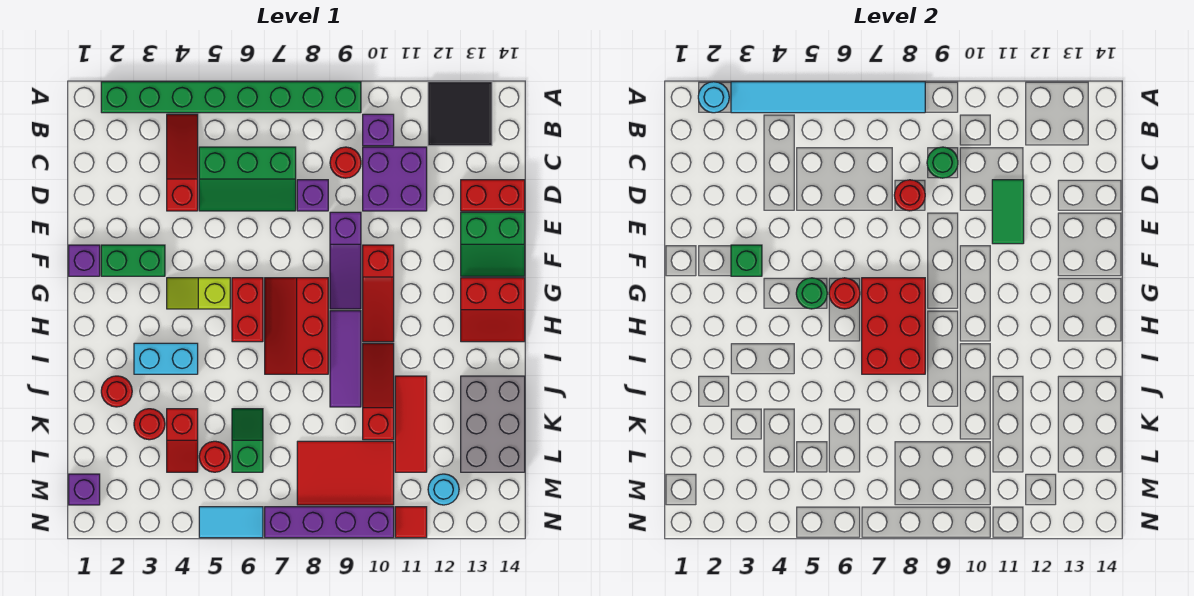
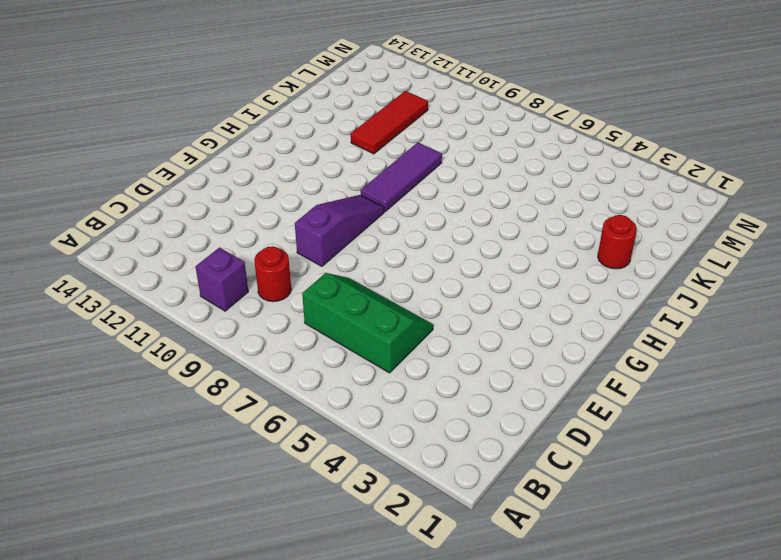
none -> green 1x8 brick [101,82,361,113]
none -> black 2x2 tile [428,82,492,146]
none -> red 1x3 slope [167,114,198,211]
none -> purple 2x2 brick [363,147,427,211]

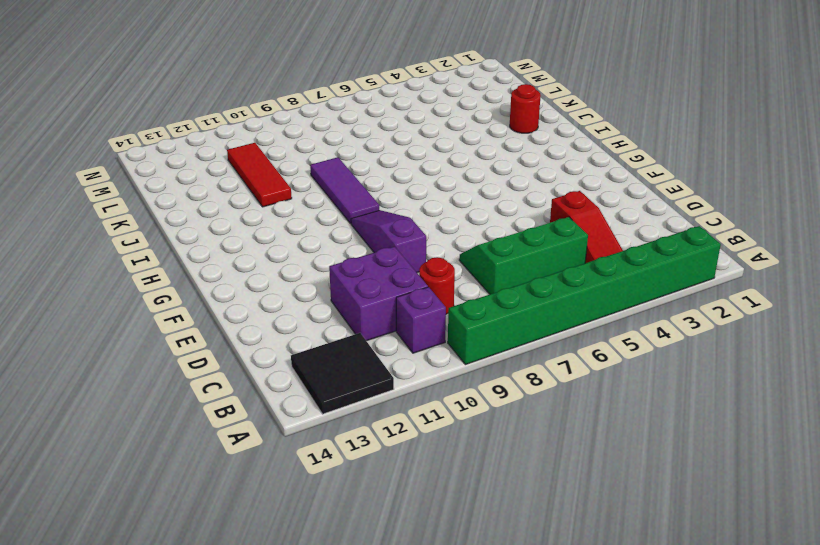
none -> purple 1x1 brick [297,180,328,211]
none -> red 1x2 brick [461,180,525,211]
none -> green 2x2 slope [461,212,525,276]
none -> purple 1x1 brick [69,245,100,276]

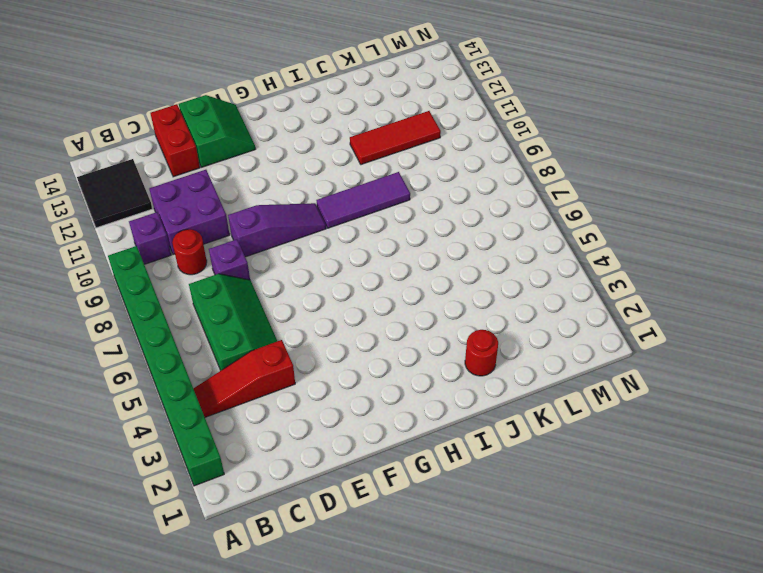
none -> purple 1x1 brick [69,245,100,276]
none -> green 1x2 brick [101,245,165,276]
none -> red 1x3 slope [363,245,394,342]
none -> lime 1x2 slope [167,278,230,309]

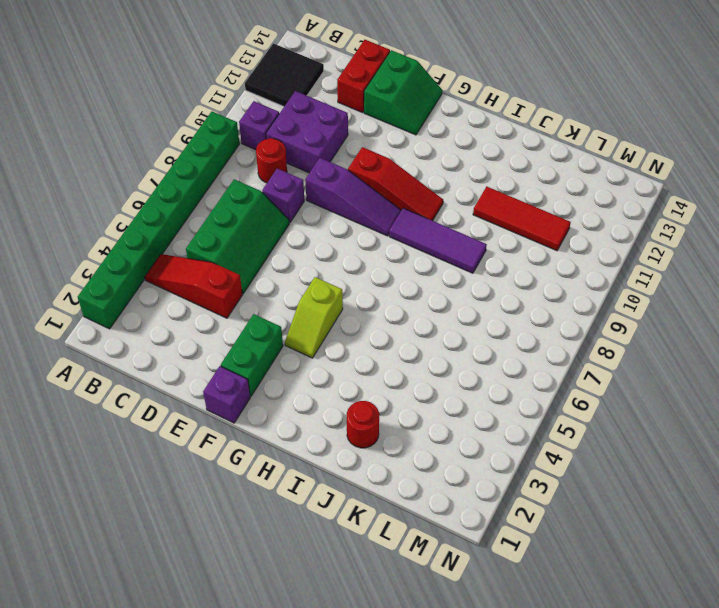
none -> red 1x2 brick [232,278,263,342]
none -> red 2x3 slope [265,278,328,374]
none -> red 2x2 slope [461,278,525,342]
none -> cyan 1x2 brick [134,343,198,374]

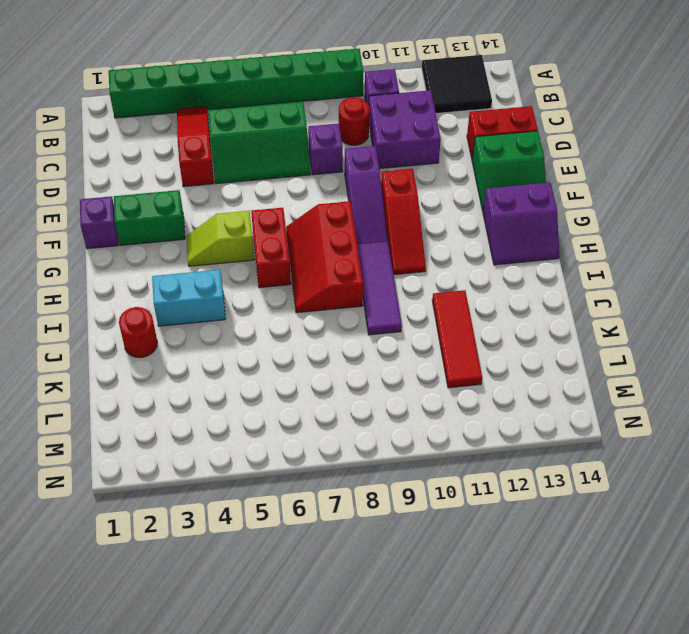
purple 2x2 slope [483,183,559,265] -> red 2x2 slope [461,278,525,342]
none -> red 1x3 slope [363,343,394,440]
none -> grey 2x3 brick [461,376,525,472]
none -> red 1x1 round brick [134,409,165,440]
none -> red 1x2 slope [167,409,198,472]

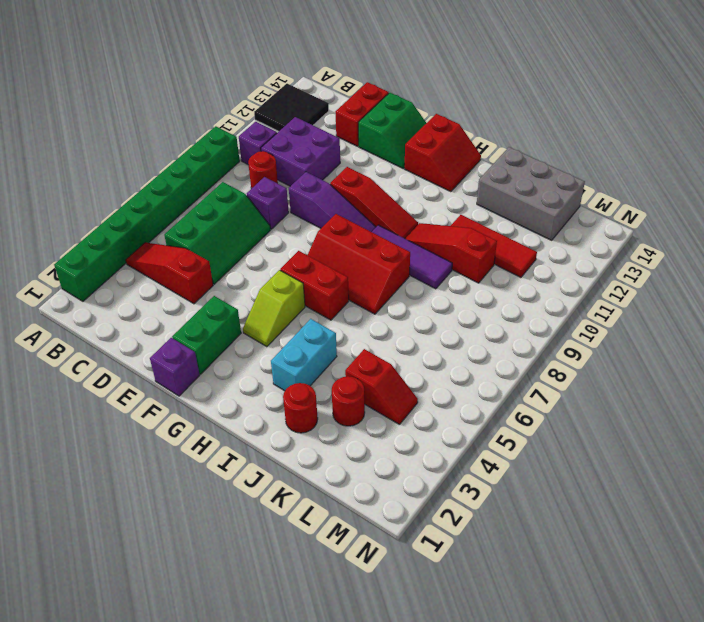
none -> green 1x2 slope [232,409,263,472]
none -> red 1x1 round brick [199,441,230,472]
none -> red 2x3 tile [297,441,394,505]
none -> purple 1x1 brick [69,474,100,505]

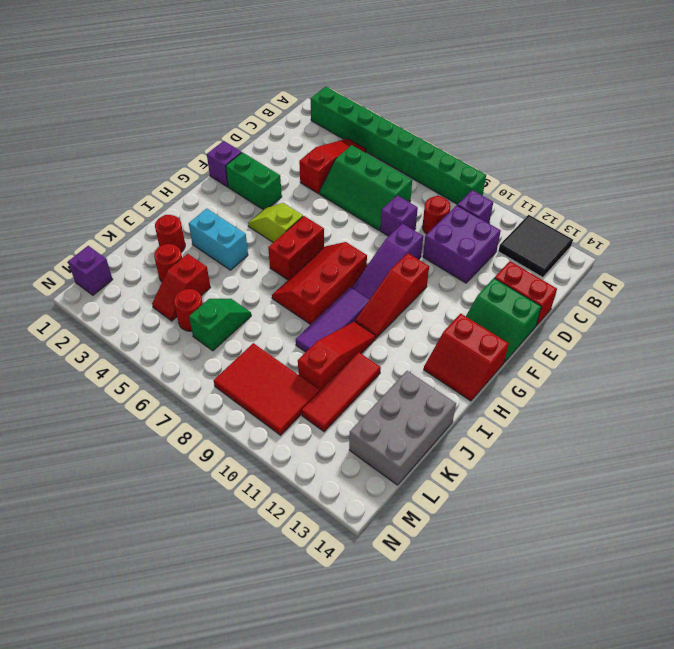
none -> cyan 1x1 round brick [428,474,459,505]
none -> cyan 1x2 tile [199,507,263,538]
none -> purple 1x4 brick [265,507,394,538]
none -> red 1x1 tile [395,507,427,538]

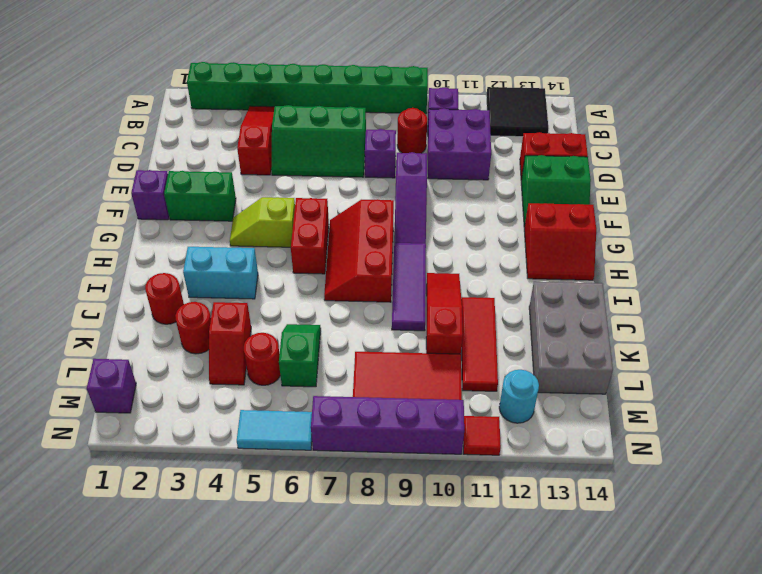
none -> red 1x3 slope [363,245,394,342]
none -> cyan 1x1 round brick [698,82,729,113]
none -> cyan 1x6 tile [731,82,925,113]
none -> green 1x1 round brick [927,147,958,178]

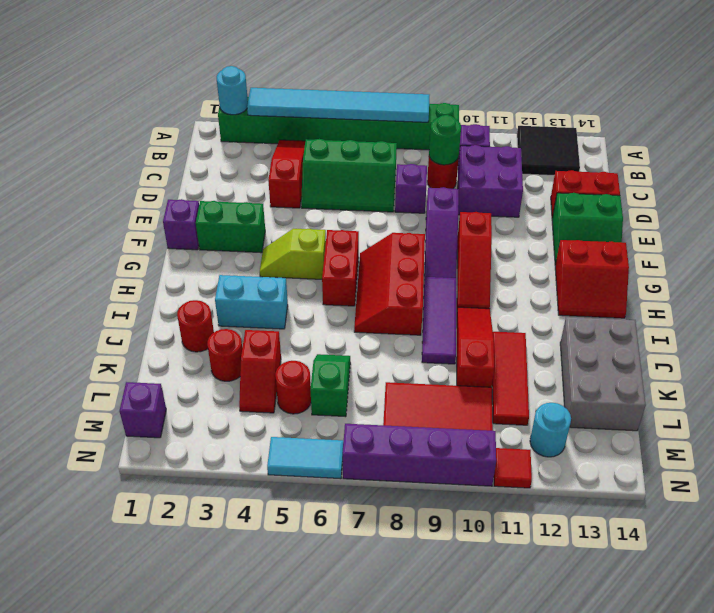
none -> red 1x1 round brick [894,180,925,211]
none -> green 1x2 tile [992,180,1024,244]
none -> green 1x1 brick [731,245,762,276]
none -> green 1x1 round brick [796,278,827,309]

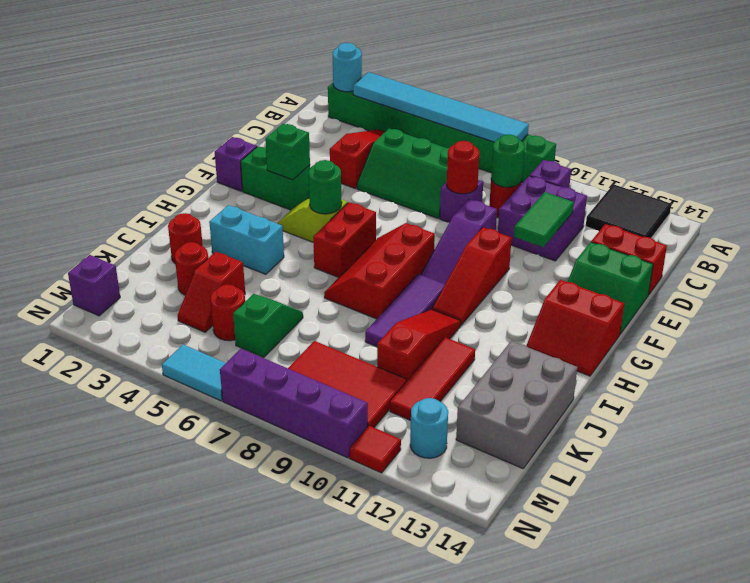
none -> red 1x1 round brick [829,278,860,309]
none -> red 2x3 brick [862,278,925,374]

